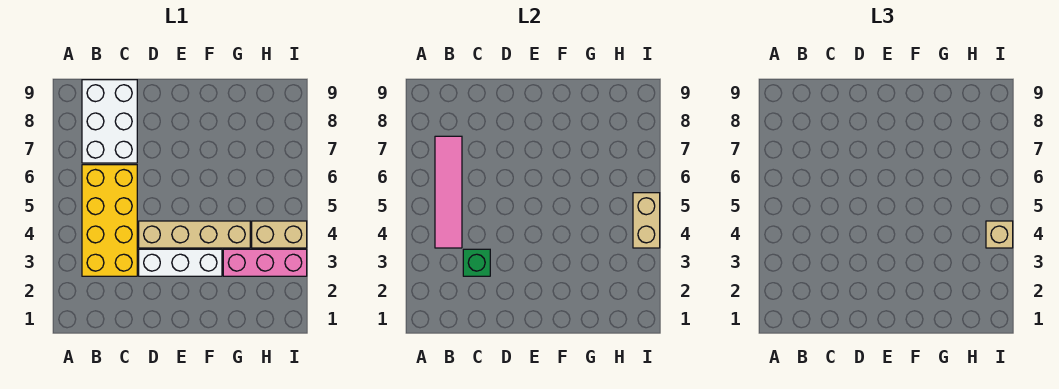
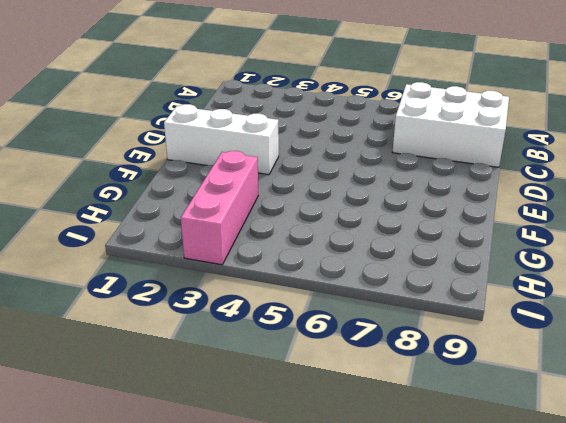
white 1x3 brick [164,104,279,175] -> white 1x3 brick turned to [139,249,222,276]
none -> yellow 2x4 brick [82,165,137,276]
none -> tan 1x4 brick [139,221,250,248]

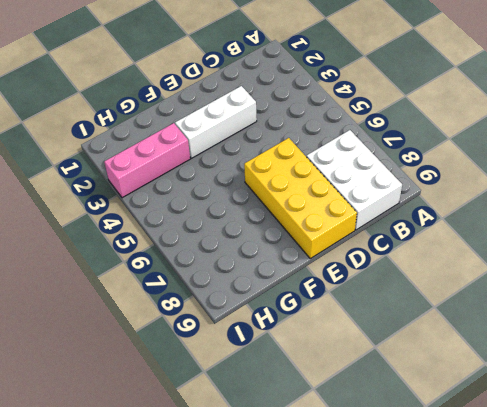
yellow 2x4 brick [244,138,357,259] -> yellow 2x4 brick moved to [82,165,137,276]
none -> tan 1x4 brick [139,221,250,248]
none -> tan 1x2 brick [252,221,307,248]

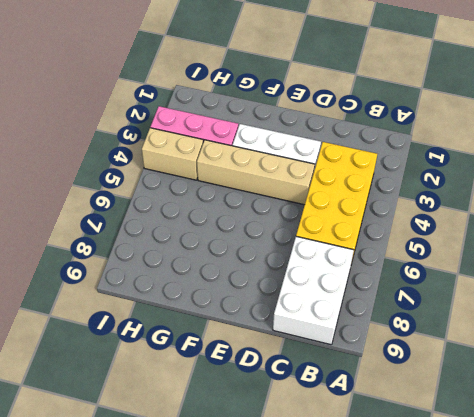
none -> pink 1x4 tile [435,136,462,248]
none -> green 1x1 brick [463,249,490,276]

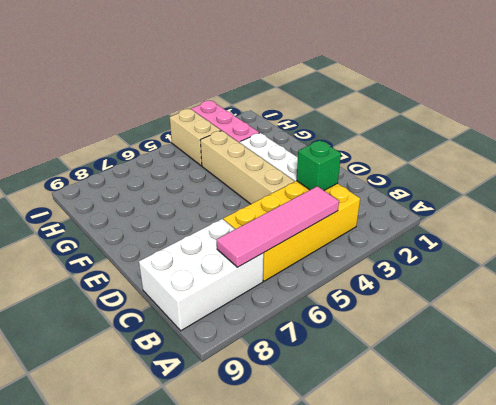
none -> tan 1x2 brick [633,193,660,248]
none -> tan 1x1 brick [986,221,1013,248]

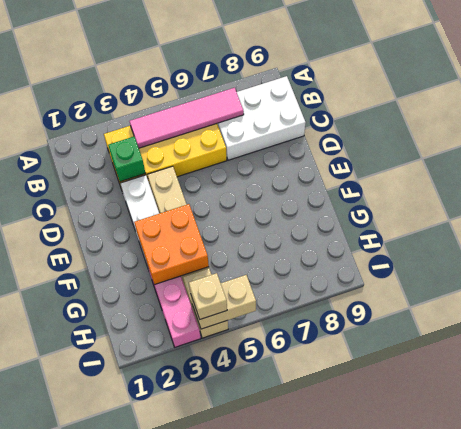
orange 2x2 brick [134,204,209,285] -> none

